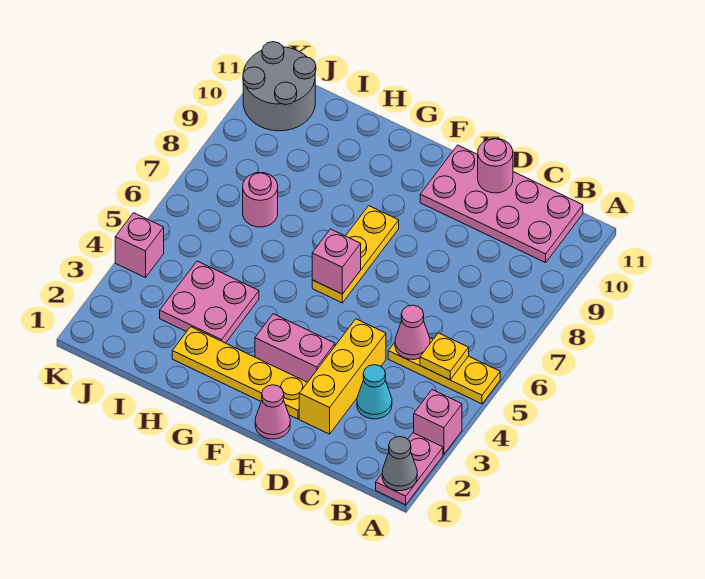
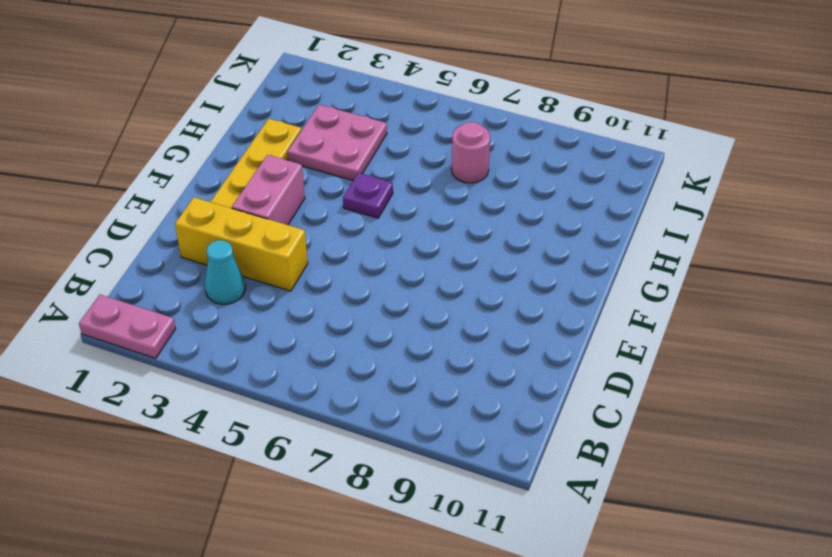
purple 1x1 plate [343,173,393,218] -> none
none -> pink 1x1 brick [414,390,462,454]
none -> yellow 1x3 plate [388,338,500,404]
none -> pink 2x4 plate [420,145,583,263]

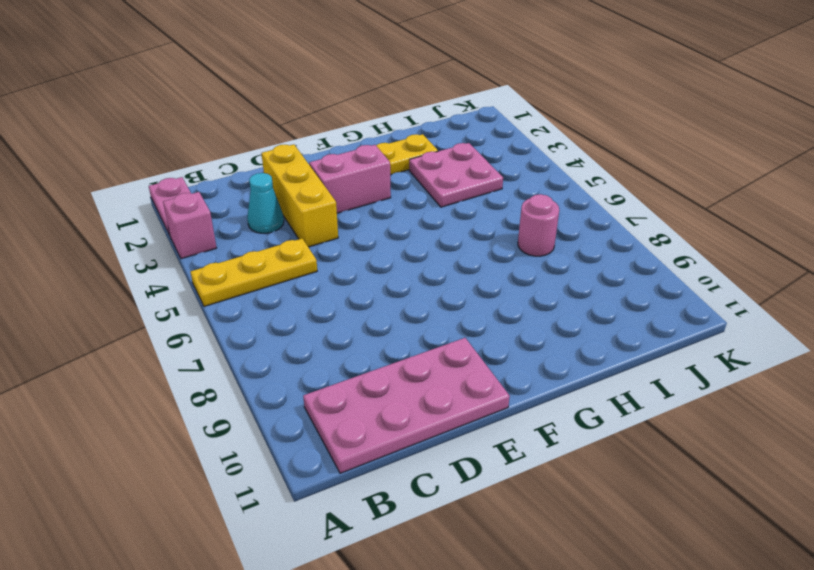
none -> pink 1x1 cone [255,385,290,439]
none -> yellow 1x3 plate [312,206,399,303]
none -> grey 2x2 round brick [243,42,316,131]

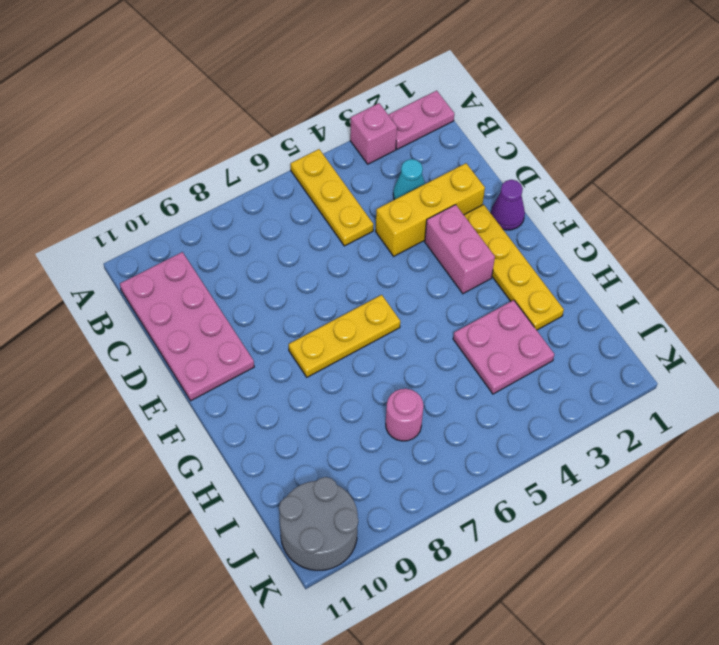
purple 1x1 cone [491,180,525,230] -> pink 1x1 cone [255,385,290,439]
none -> pink 1x1 brick [115,213,164,278]
none -> grey 1x1 cone [382,437,417,491]
none -> yellow 1x1 plate [420,333,469,380]

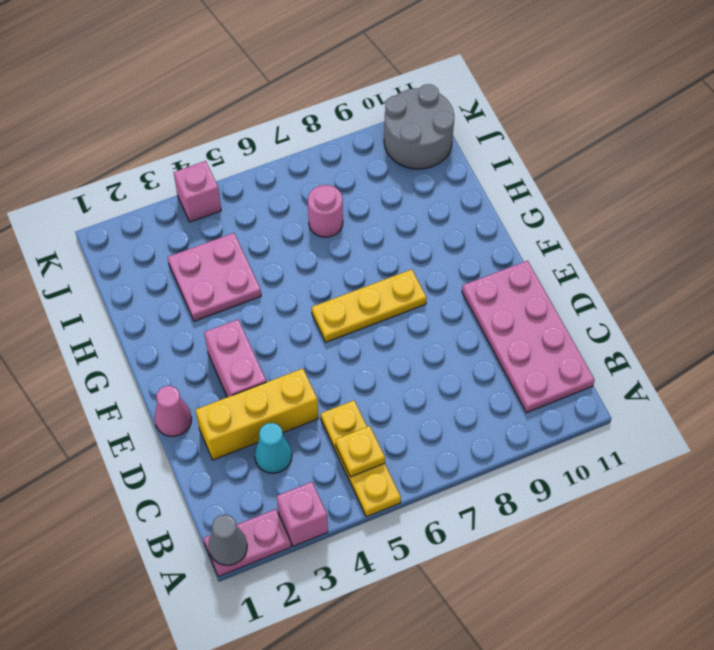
none -> yellow 1x4 plate [172,327,307,419]
none -> pink 1x1 cone [395,305,430,360]
none -> pink 1x1 round brick [478,138,513,193]

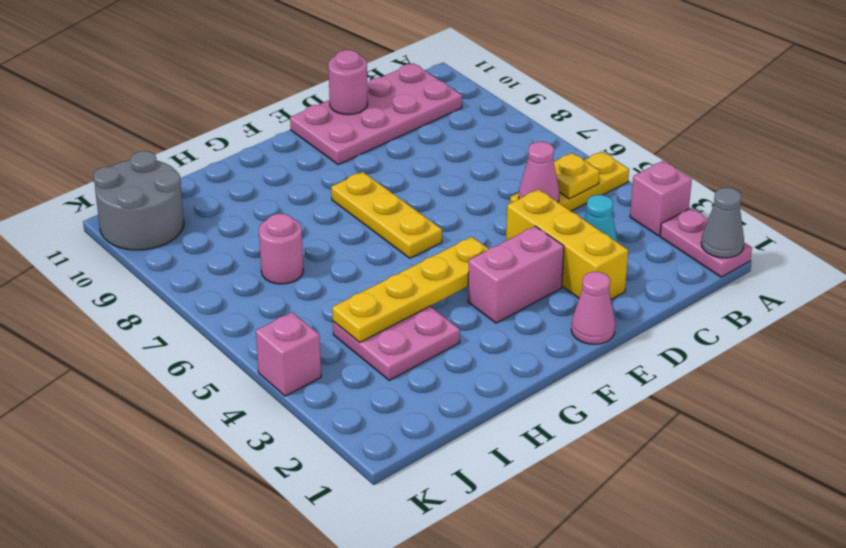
yellow 1x4 plate [332,237,489,342] -> yellow 1x4 plate moved to [172,327,307,419]
none -> pink 1x1 brick [312,229,361,294]

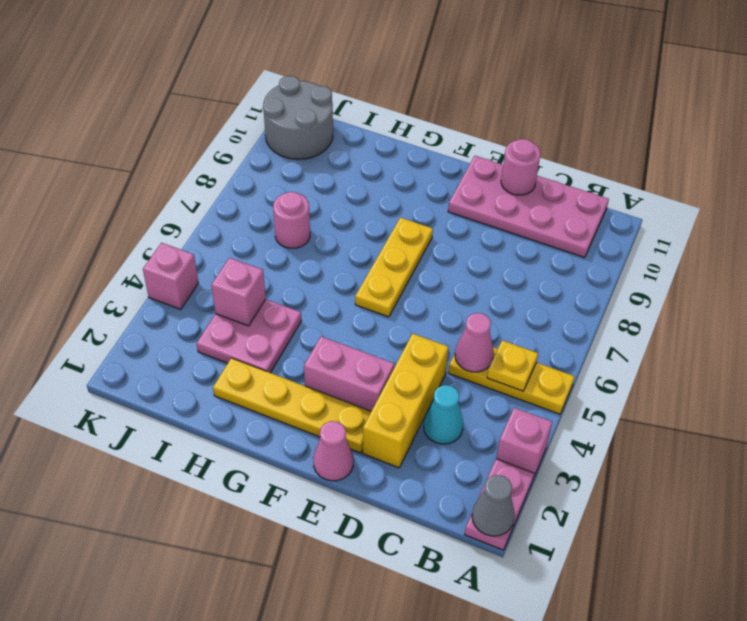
pink 1x1 brick [211,258,266,326] -> pink 1x1 brick moved to [312,229,361,294]

